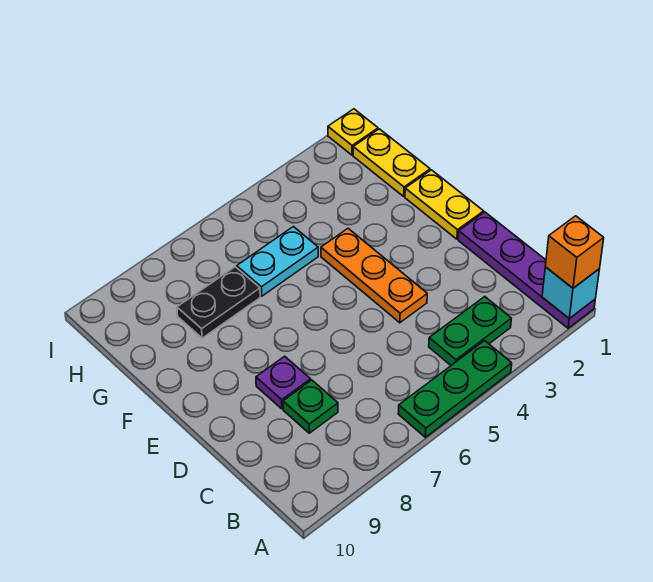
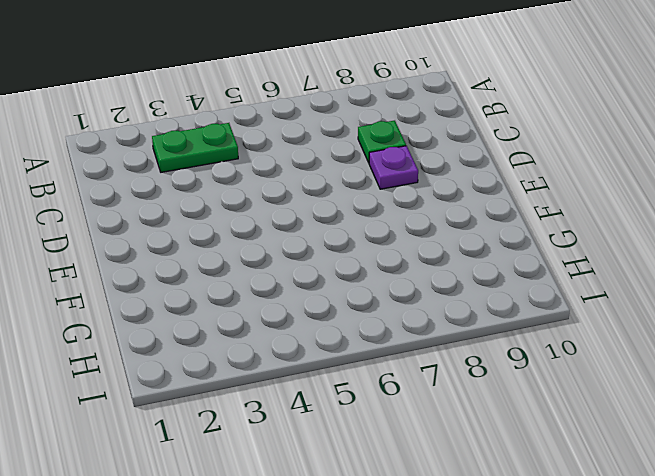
none -> purple 1x4 plate [458,212,595,328]
none -> green 1x3 plate [398,341,512,437]
none -> orange 1x3 plate [321,229,427,323]

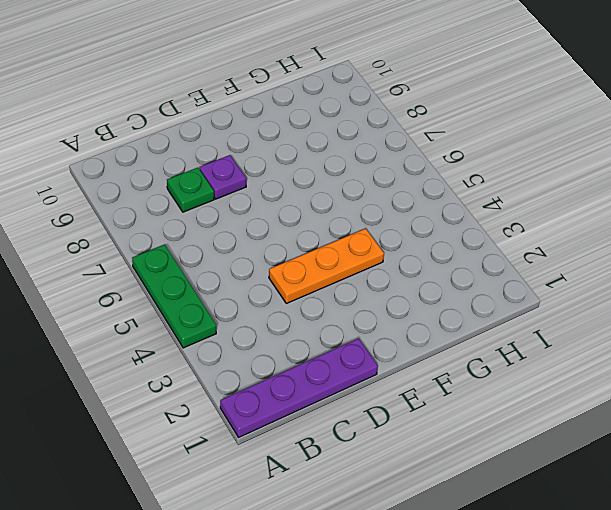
none -> green 1x2 plate [429,297,511,365]
none -> yellow 1x2 plate [405,170,484,239]
none -> yellow 1x2 plate [353,129,430,196]

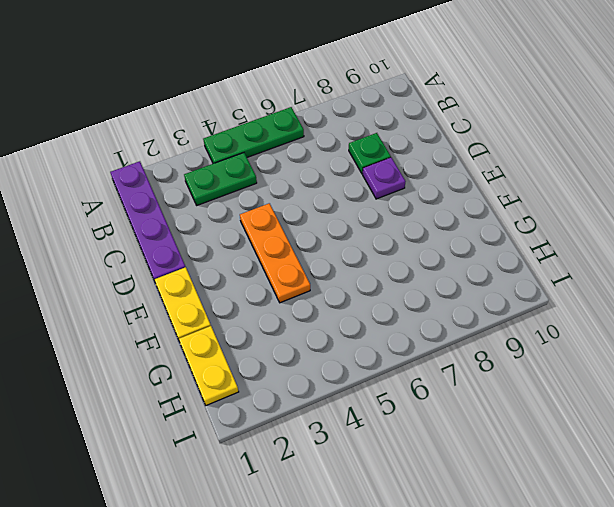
none -> cyan 1x2 plate [237,227,318,296]
none -> black 1x2 plate [177,267,260,338]
none -> yellow 1x1 plate [328,109,378,155]

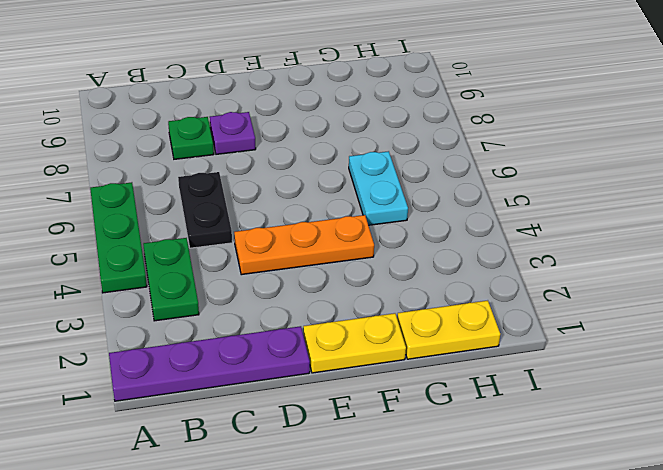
black 1x2 plate [178,172,232,248] -> black 1x2 plate moved to [177,267,260,338]
none -> yellow 1x1 plate [328,109,378,155]
none -> cyan 1x1 brick [542,267,599,319]
none -> orange 1x1 brick [545,216,604,288]

